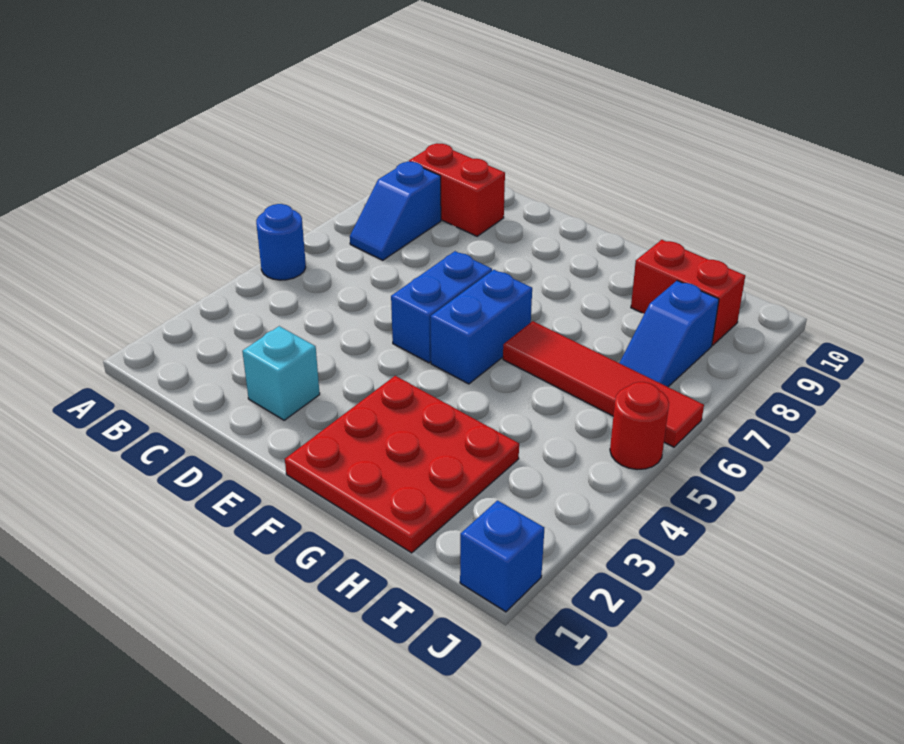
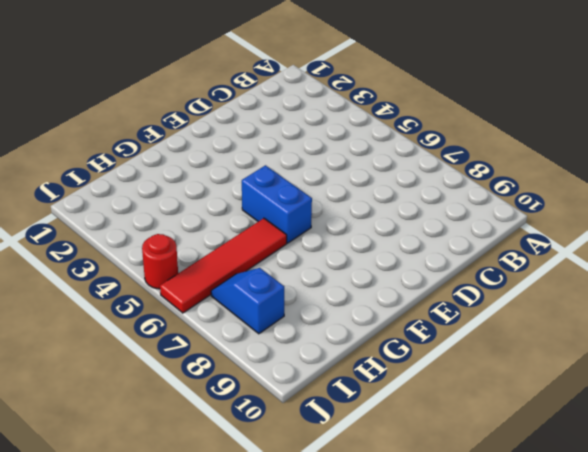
none -> blue 1x1 round brick [256,204,306,280]
none -> blue 1x2 slope [350,161,441,260]
none -> red 1x2 brick [409,144,505,236]

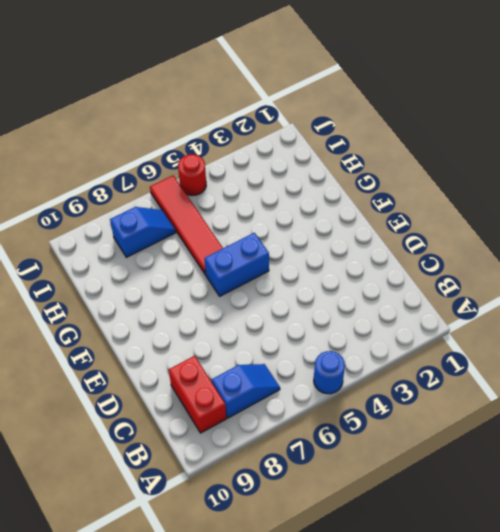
none -> cyan 1x1 brick [242,326,320,420]
none -> blue 1x2 brick [391,251,492,363]
none -> red 3x3 plate [285,376,519,553]

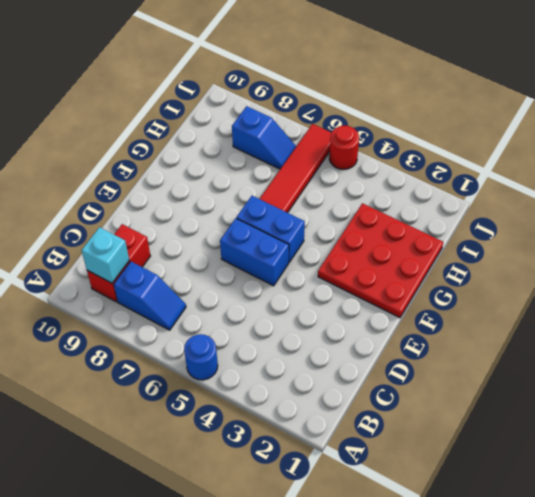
cyan 1x1 brick [82,227,129,283] -> cyan 1x1 brick moved to [242,326,320,420]
none -> red 1x2 brick [631,240,745,345]
none -> blue 1x1 brick [460,501,544,612]

